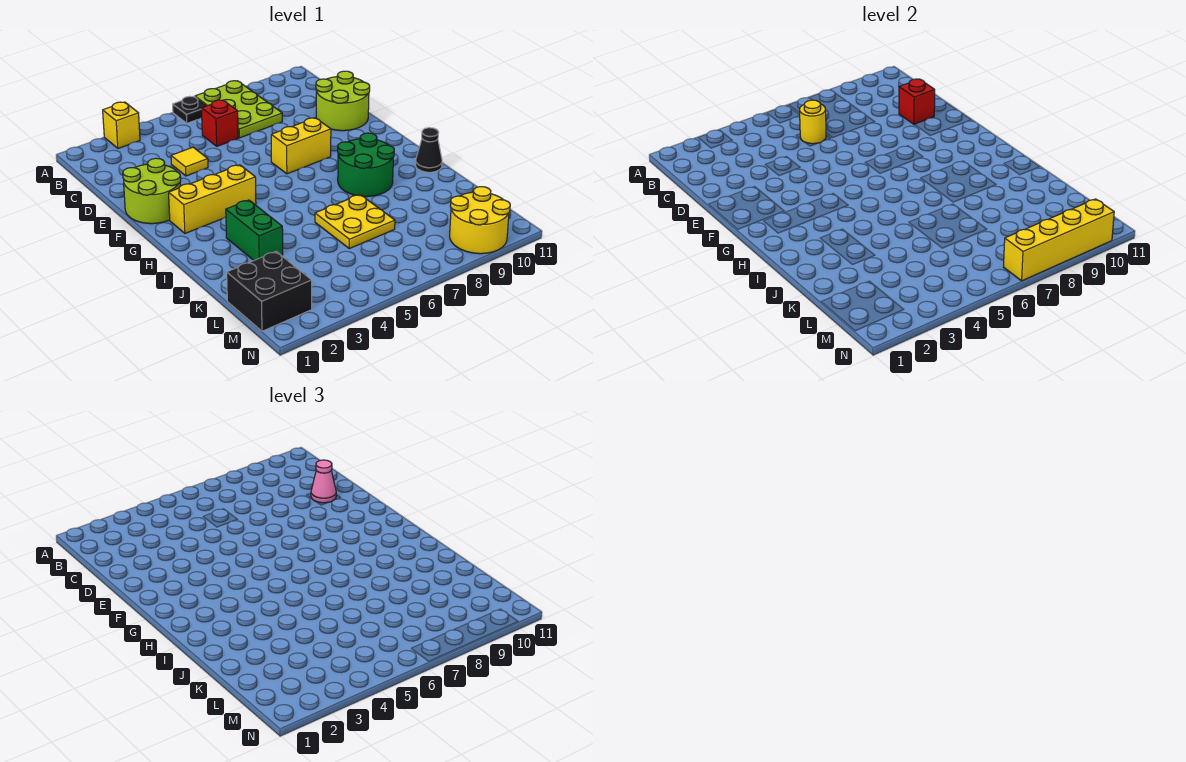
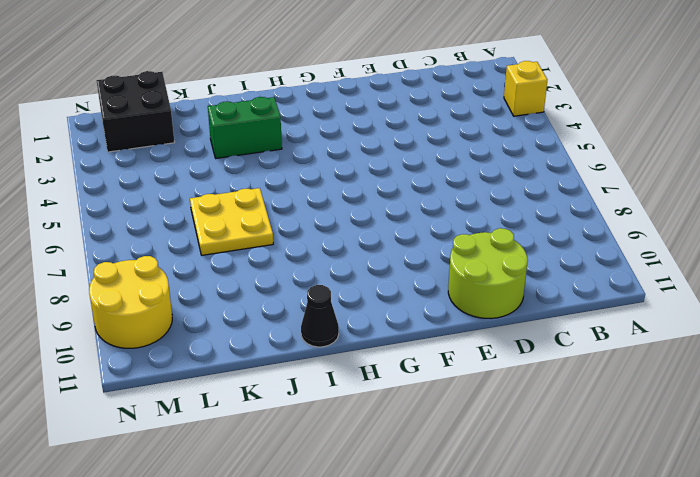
none -> black 1x1 plate [173,96,206,123]
none -> lime 2x3 plate [195,81,282,138]
none -> red 1x1 brick [201,100,238,146]

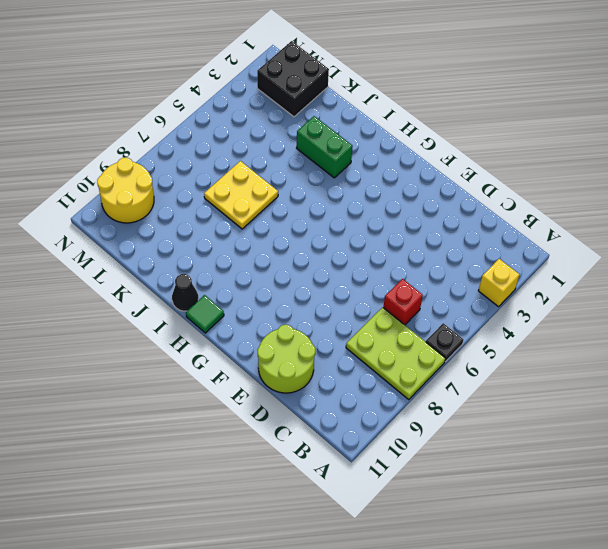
green 1x1 tile [186,295,224,333] -> none
none -> yellow 1x1 tile [171,147,208,176]
none -> lime 2x2 round brick [123,158,181,224]
none -> yellow 1x2 brick [271,118,331,174]

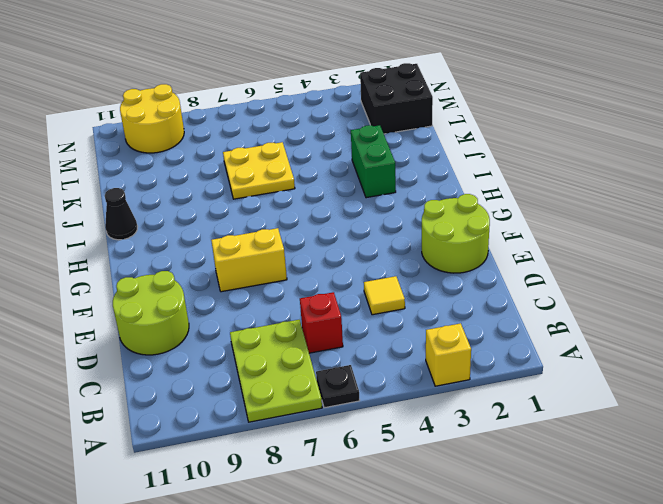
none -> yellow 1x3 brick [169,165,256,233]
none -> green 2x2 round brick [338,133,394,197]
none -> yellow 1x1 round brick [800,100,826,144]

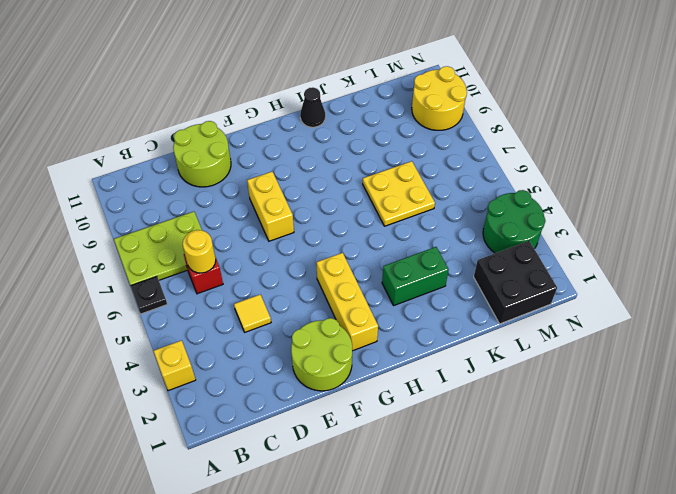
green 2x2 round brick [483,190,545,253] -> green 2x2 round brick moved to [338,133,394,197]
none -> red 1x1 brick [899,79,935,125]
none -> yellow 1x4 brick [1004,199,1114,281]
none -> pink 1x1 cone [311,460,336,503]

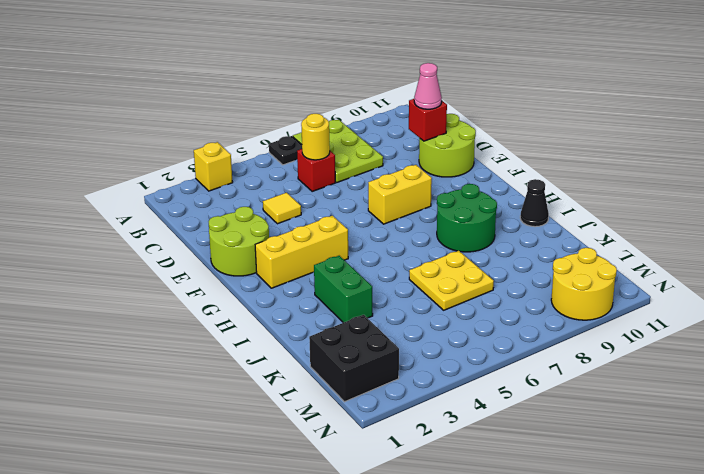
none -> yellow 1x4 brick [1004,199,1114,281]

